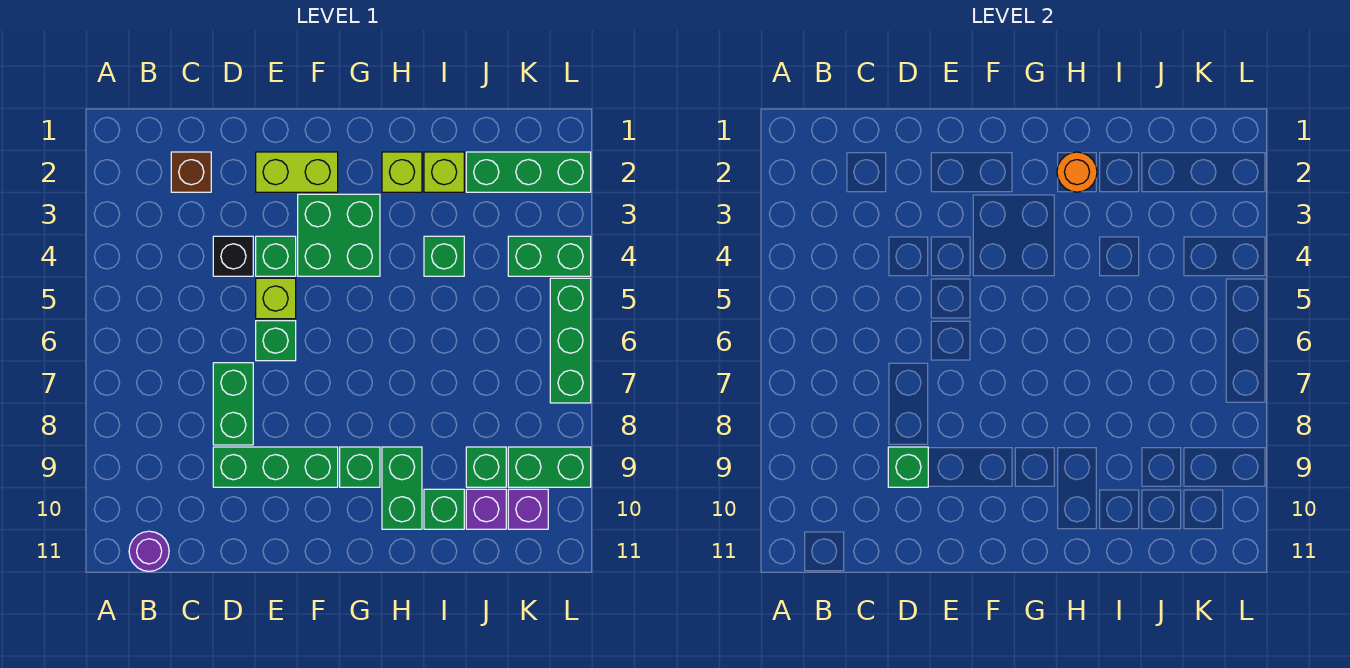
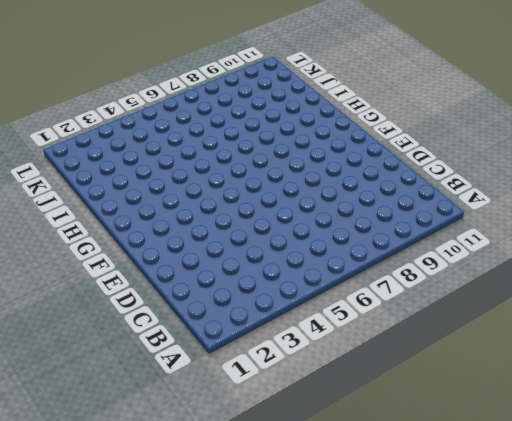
none -> purple 1x1 round brick [129,531,169,571]
none -> brown 1x1 brick [171,152,211,192]
none -> black 1x1 brick [213,236,253,276]

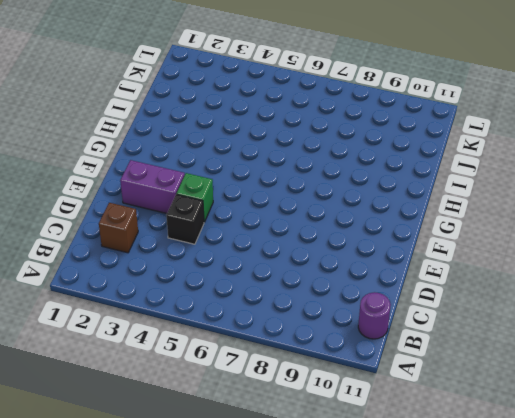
purple 1x2 brick [120,160,185,213] -> lime 1x2 brick [256,152,338,192]
none -> green 1x2 brick [213,363,253,445]
none -> green 1x3 brick [213,447,338,487]
none -> lime 1x1 brick [256,278,296,319]

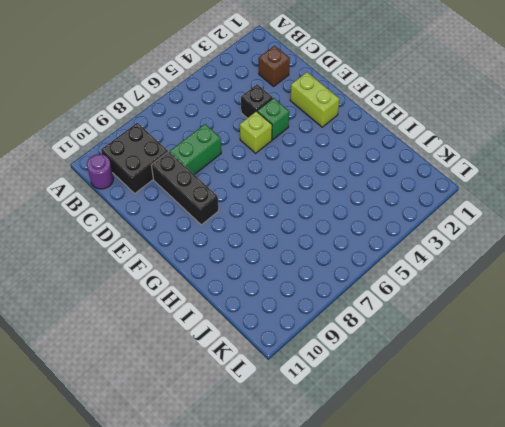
black 2x2 brick [101,123,168,193] -> none
black 1x3 brick [151,152,219,225] -> green 1x3 brick [213,447,338,487]
none -> green 1x1 brick [256,321,296,361]
none -> green 2x2 brick [298,194,380,276]
none -> green 1x1 brick [340,447,380,487]

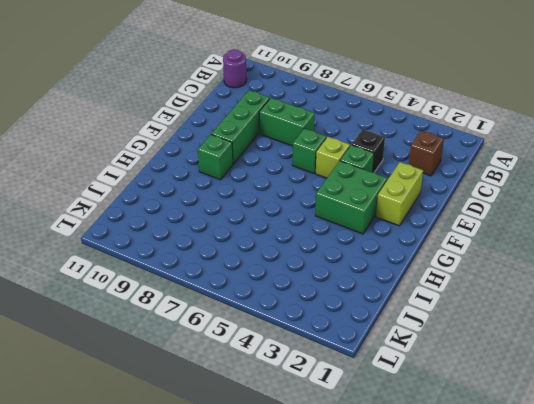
none -> lime 1x1 brick [382,152,422,192]
none -> green 1x2 brick [382,447,422,529]
none -> lime 1x1 brick [424,152,464,192]

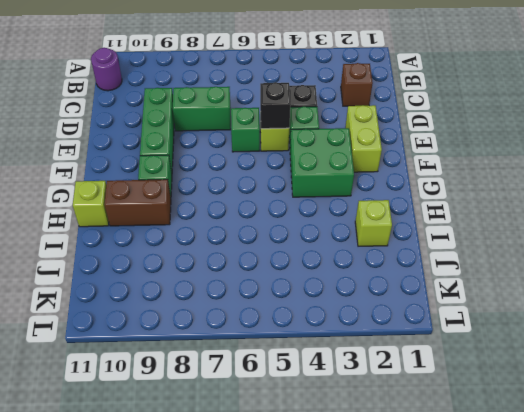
black 1x1 brick [260,82,290,129] -> none
brown 1x2 brick [105,179,171,226] -> green 1x2 brick [382,447,422,529]
lime 1x1 brick [73,181,109,227] -> lime 1x1 brick moved to [382,152,422,192]
none -> green 1x1 brick [424,236,464,276]
none -> green 1x1 brick [424,489,464,529]
none -> green 1x3 brick [466,152,591,192]

